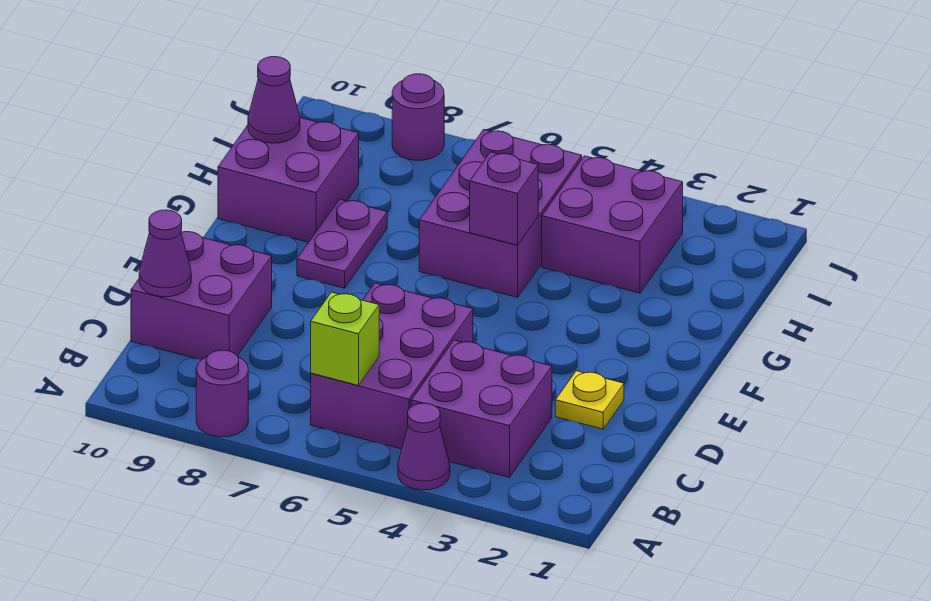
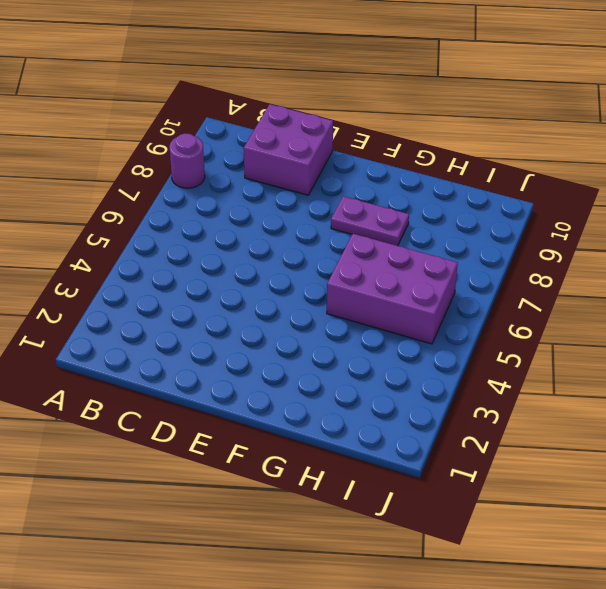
none -> purple 1x1 cone [398,403,450,490]
none -> purple 2x2 brick [411,340,552,477]
none -> purple 2x3 brick [311,283,473,449]

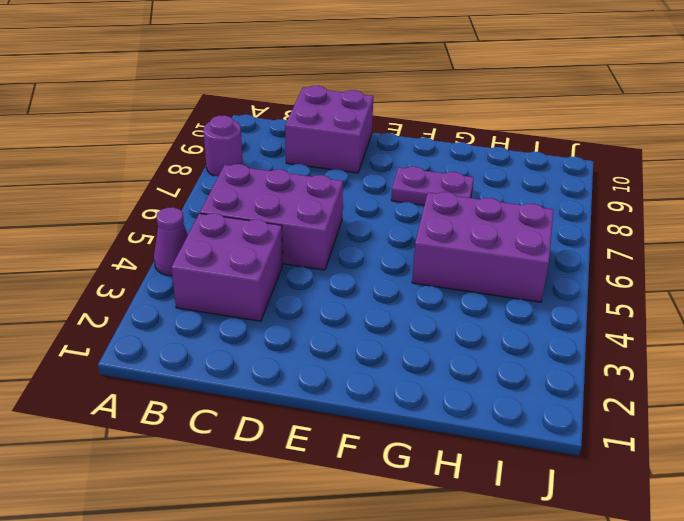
none -> yellow 1x1 plate [555,371,624,429]
none -> purple 2x2 brick [218,118,359,242]
none -> purple 2x2 brick [542,156,683,293]

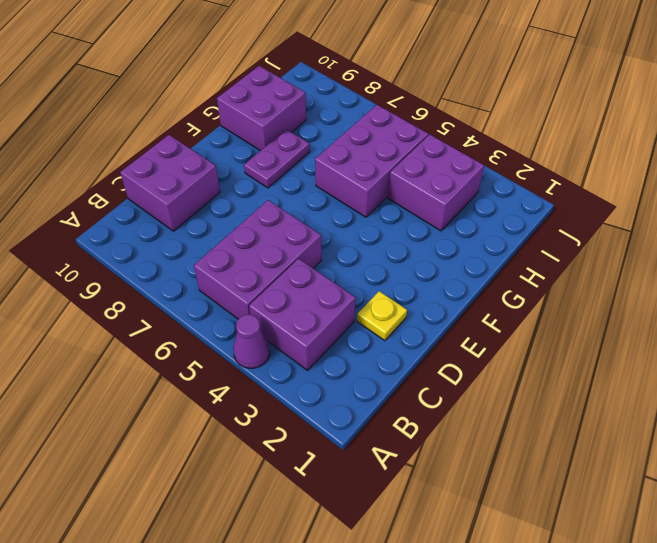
none -> purple 1x1 round brick [196,350,248,437]
none -> purple 1x1 round brick [392,74,444,161]
none -> lime 1x1 brick [311,292,379,386]

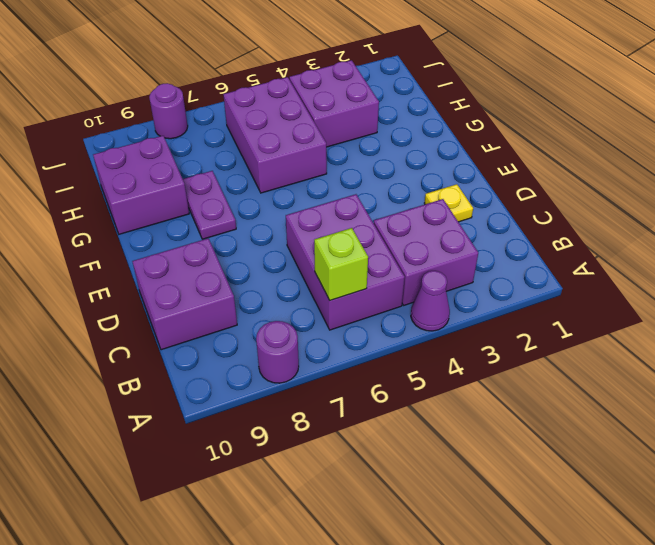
none -> purple 1x1 cone [139,210,191,297]
none -> purple 1x1 brick [470,152,538,245]
none -> purple 1x1 cone [248,57,300,143]

